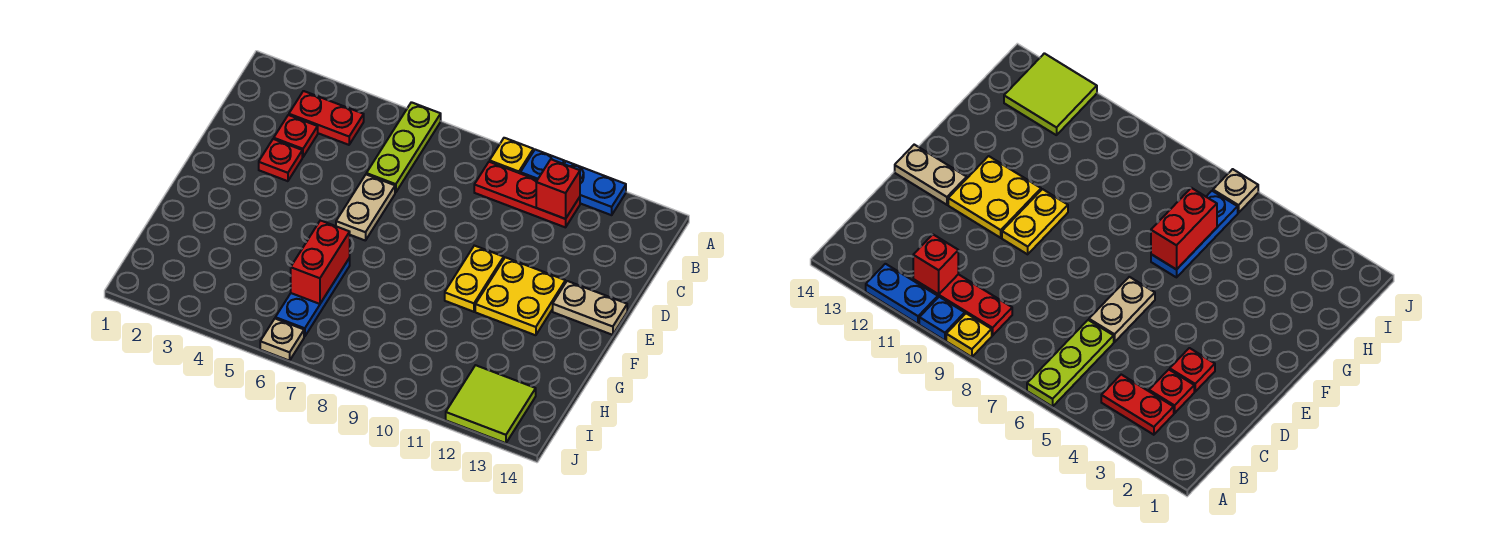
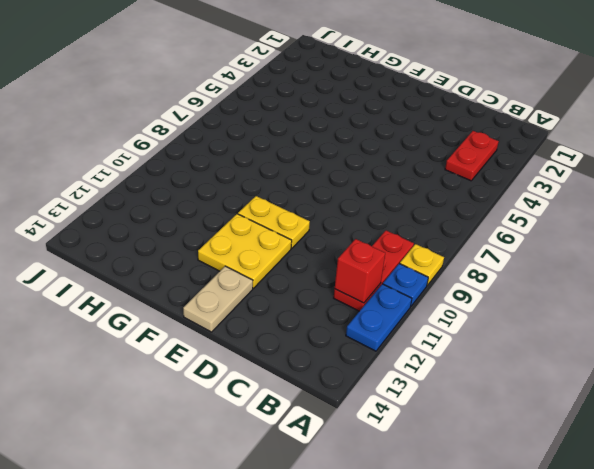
none -> lime 1x3 plate [366,102,441,193]
none -> red 1x1 plate [274,115,318,157]
none -> red 1x1 plate [259,139,302,181]

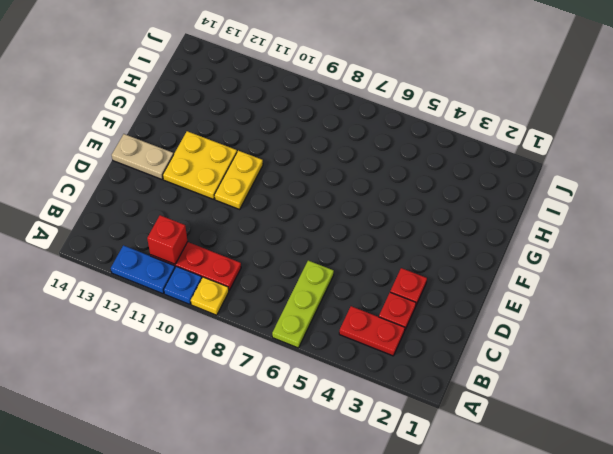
none -> tan 1x2 plate [336,175,395,241]
none -> blue 1x3 plate [275,258,350,337]
none -> lime 2x2 tile [446,365,536,443]

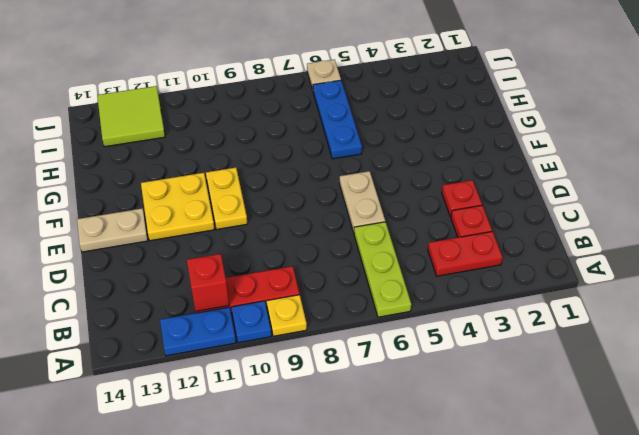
none -> red 1x2 brick [291,220,350,304]

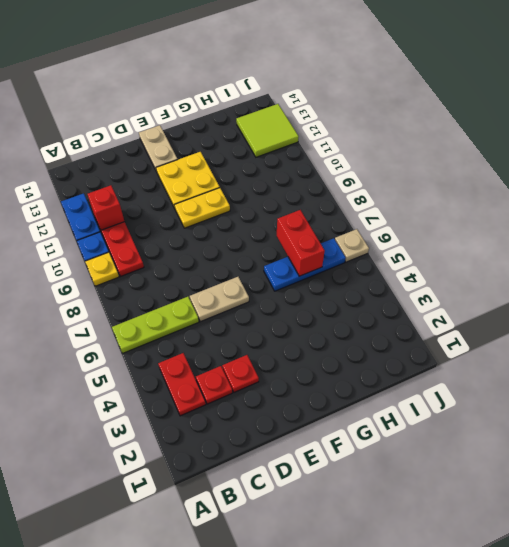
red 1x2 brick [277,210,325,276] -> red 1x2 brick turned to [291,220,350,304]

